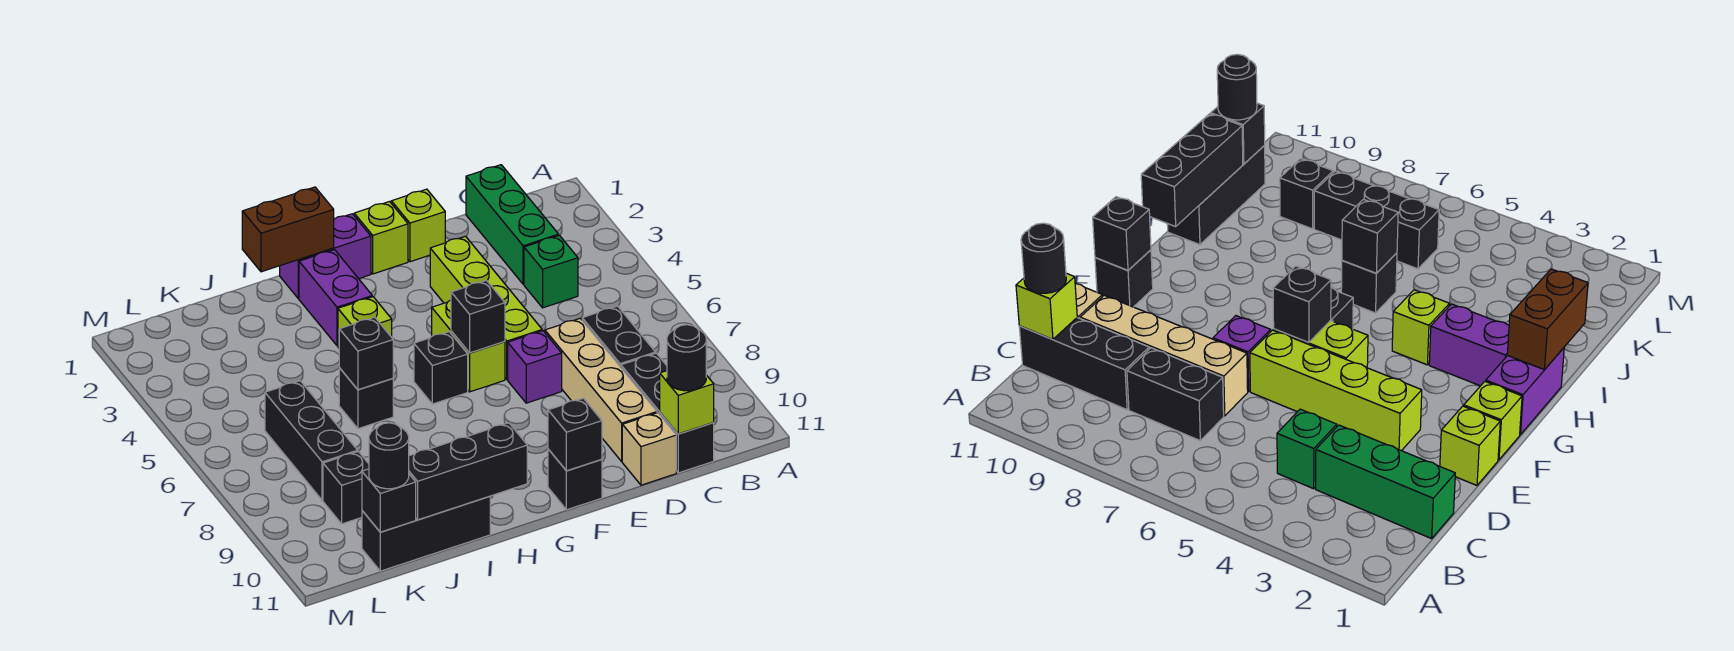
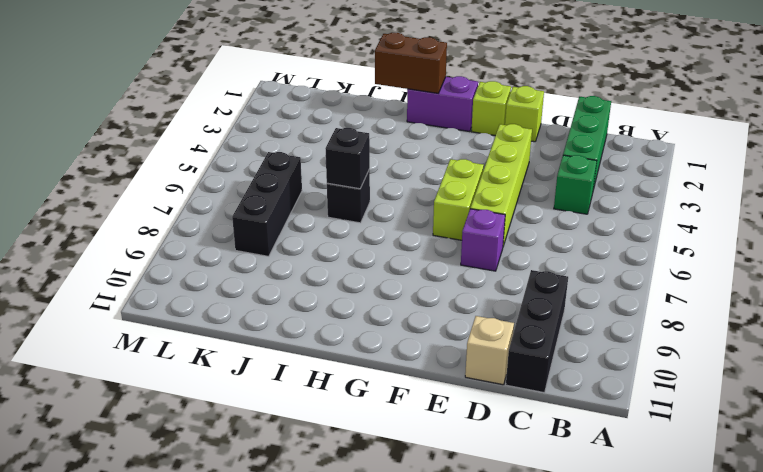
none -> black 1x2 brick [582,306,655,367]
none -> tan 1x4 brick [545,318,657,461]
none -> black 1x1 brick [548,449,602,510]

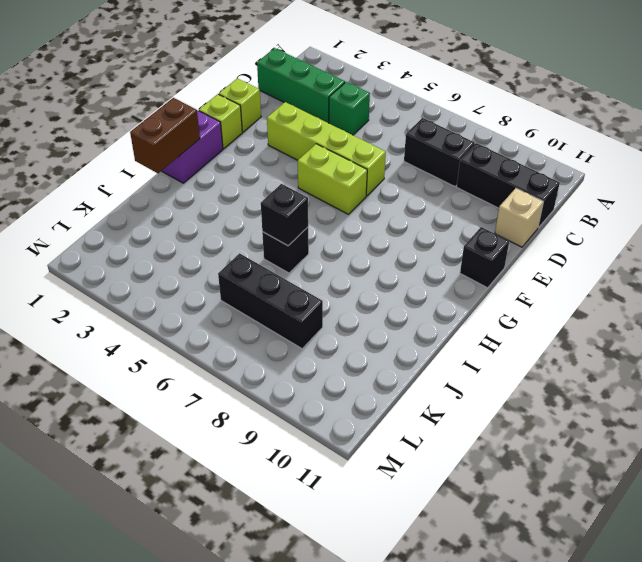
none -> tan 1x4 brick [545,318,657,461]
none -> purple 1x1 brick [508,331,562,403]
none -> black 1x1 brick [414,332,468,404]

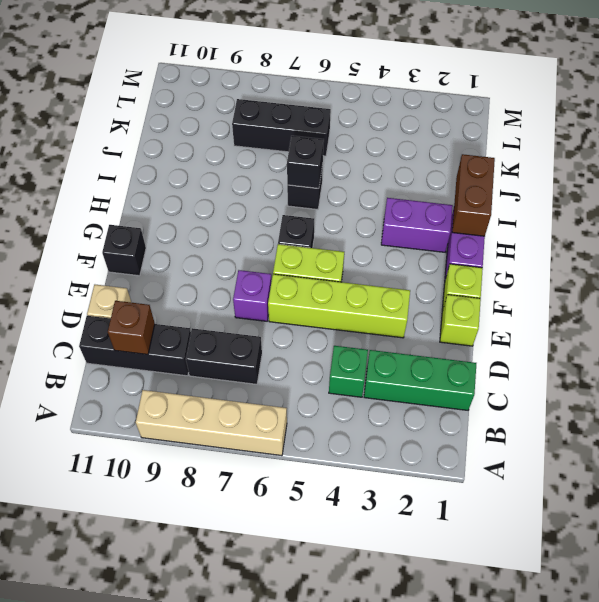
tan 1x4 brick [136,390,287,456] -> tan 1x4 brick moved to [545,318,657,461]
brown 1x1 brick [108,301,155,355] -> none
none -> lime 1x1 brick [338,297,392,348]
none -> black 1x3 brick [362,496,490,571]
none -> black 1x1 brick [323,452,369,524]

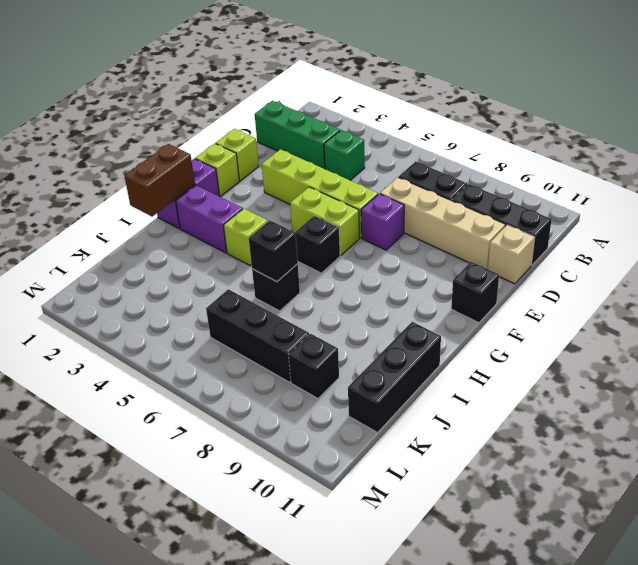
none -> lime 1x1 brick [660,371,714,434]
none -> black 1x1 brick [451,280,505,353]
none -> black 1x1 brick [548,398,602,471]

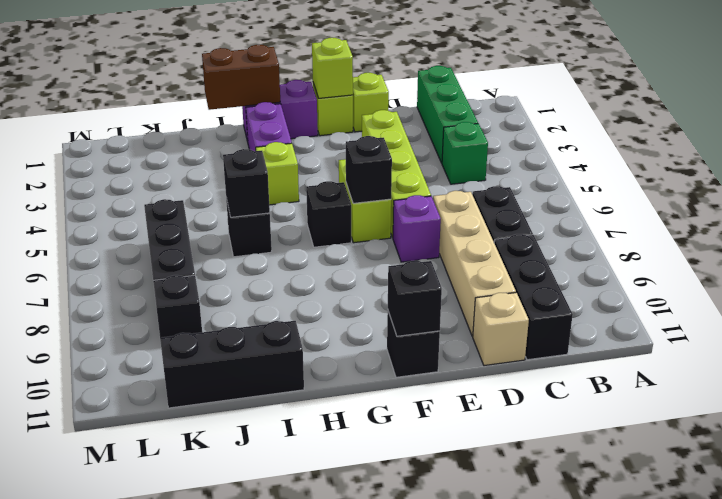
lime 1x1 brick [312,38,353,98] -> lime 1x1 brick moved to [660,371,714,434]
none -> black 1x3 brick [409,423,527,520]
none -> black 1x1 brick [362,469,416,532]
none -> black 1x1 round brick [667,325,706,391]

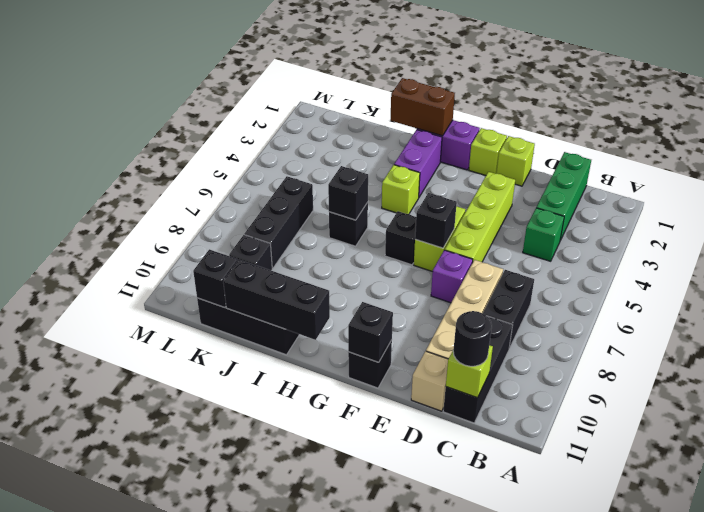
none -> black 1x1 round brick [369,423,409,489]

